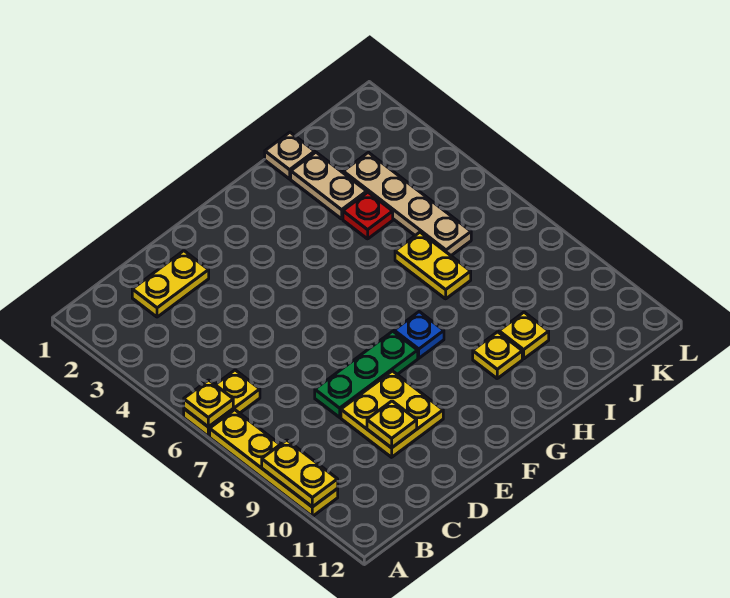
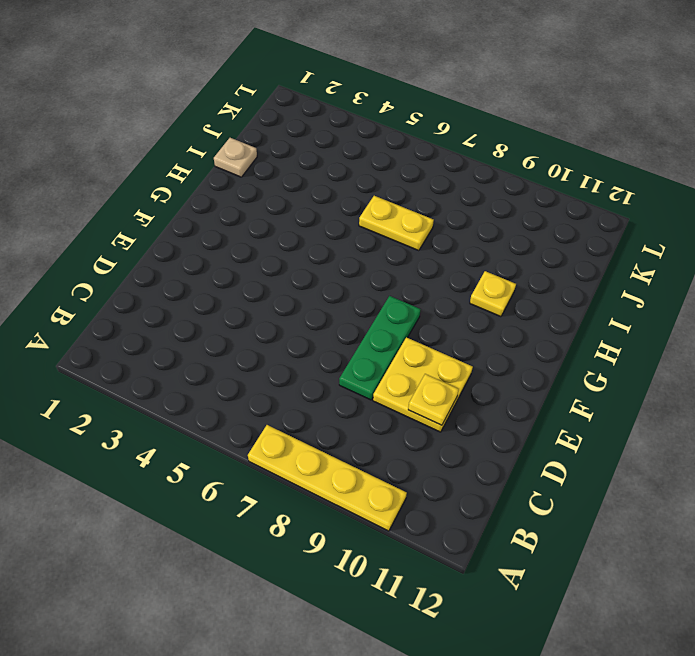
none -> yellow 1x2 plate [184,370,260,436]
none -> yellow 1x2 plate [132,251,209,317]
none -> blue 1x1 plate [394,312,444,358]

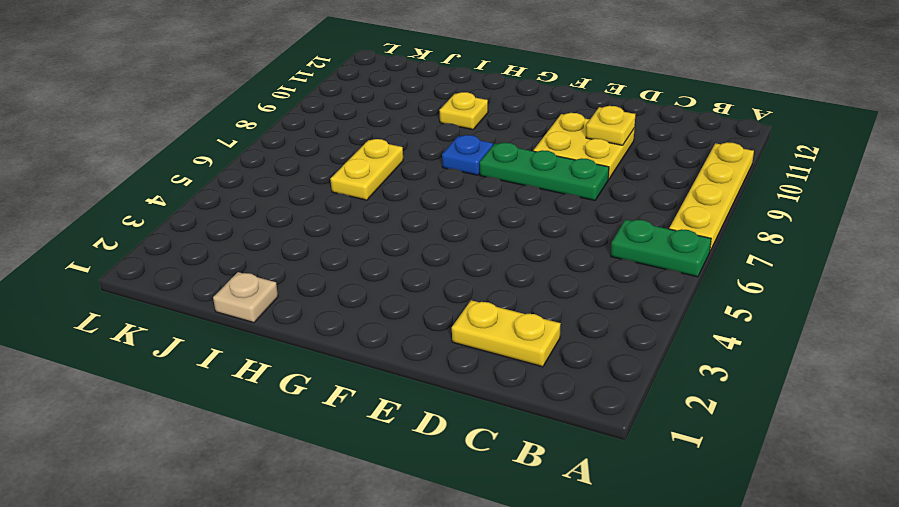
green 1x2 plate [611,220,711,277] -> yellow 1x2 plate [184,370,260,436]
none -> tan 1x2 plate [291,152,367,219]
none -> red 1x1 plate [343,192,393,239]
none -> yellow 1x1 plate [499,312,549,359]

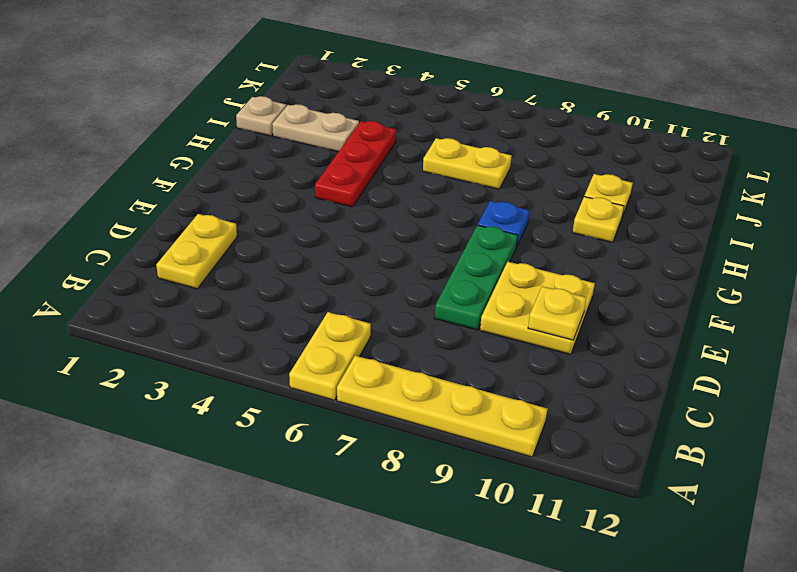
red 1x3 plate [315,121,396,207] -> red 1x1 plate [343,192,393,239]
none -> tan 1x4 plate [343,153,471,255]
none -> yellow 1x1 plate [184,380,233,427]
none -> yellow 1x2 plate [262,440,338,507]

